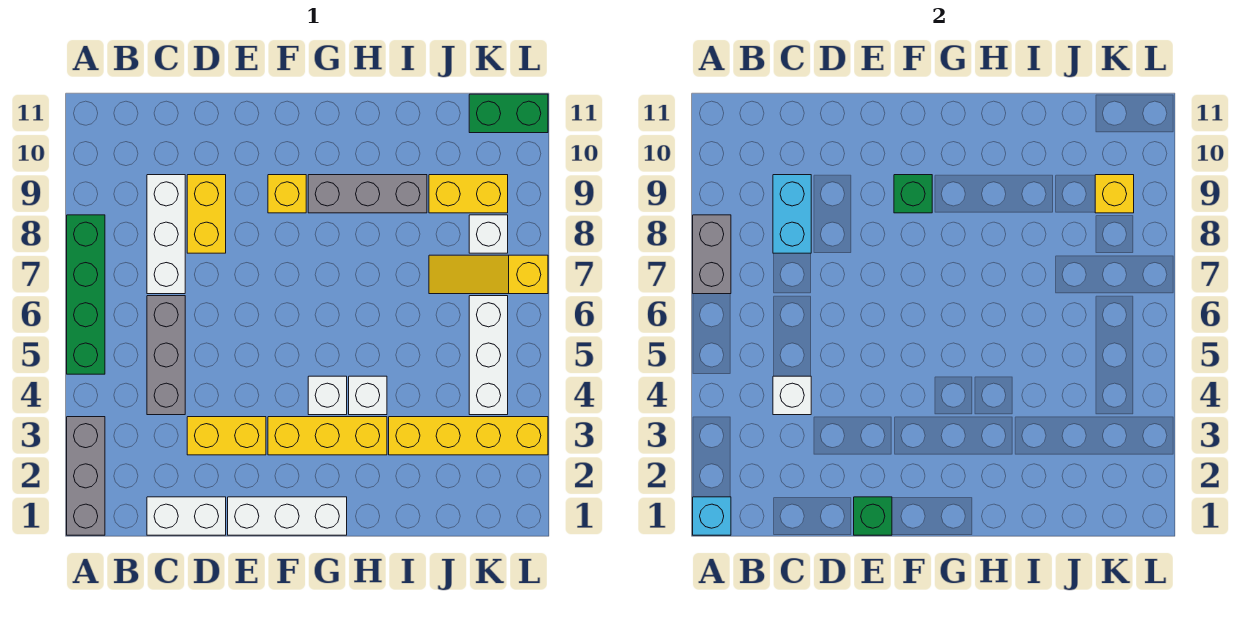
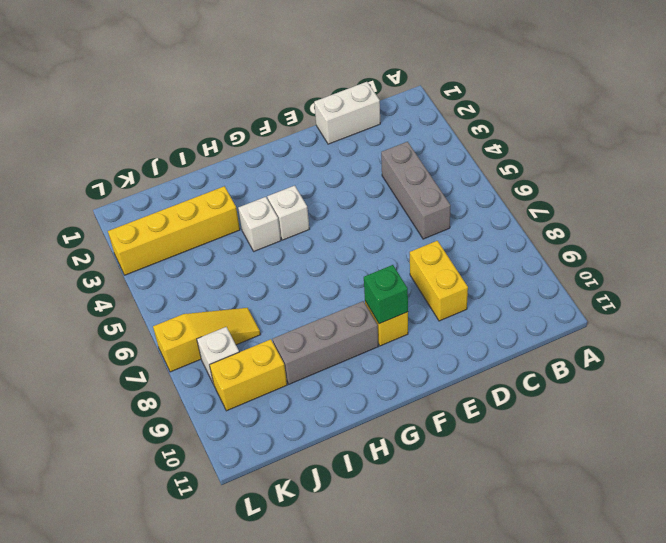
none -> grey 1x3 brick [67,417,105,535]
none -> green 1x4 brick [67,215,105,374]
none -> white 1x3 brick [147,175,185,294]

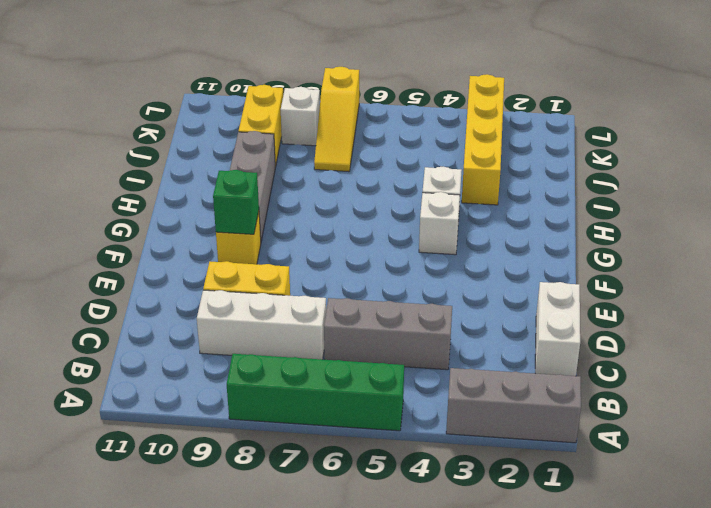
none -> yellow 1x2 brick [187,417,266,455]
none -> white 1x3 brick [228,497,347,535]
none -> yellow 1x3 brick [268,417,387,455]

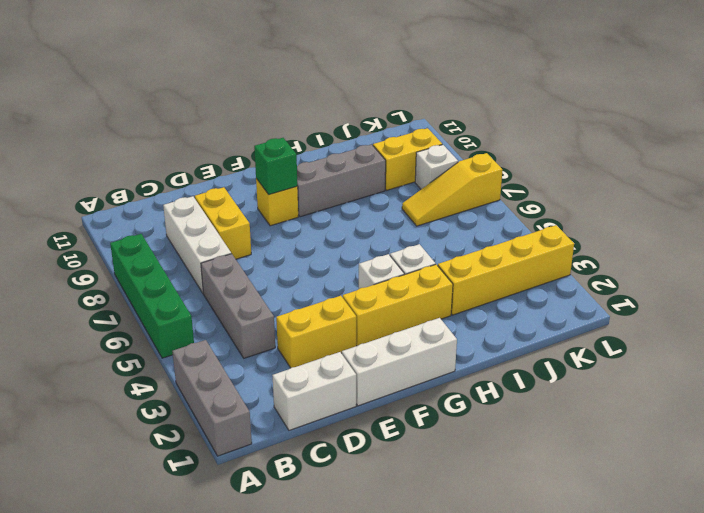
none -> white 1x3 brick [469,296,508,415]
none -> green 1x2 brick [469,94,548,133]
none -> cyan 1x1 brick [693,497,731,535]

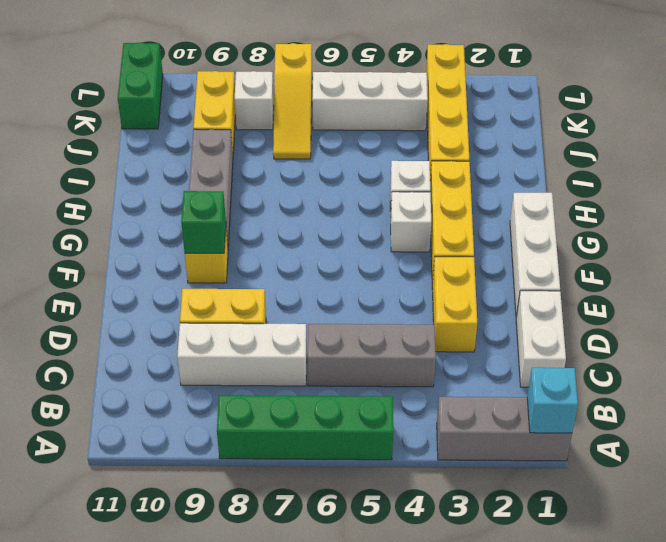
none -> grey 1x2 brick [693,215,731,294]
none -> white 1x1 brick [773,376,811,415]
none -> cyan 1x2 brick [773,175,811,253]

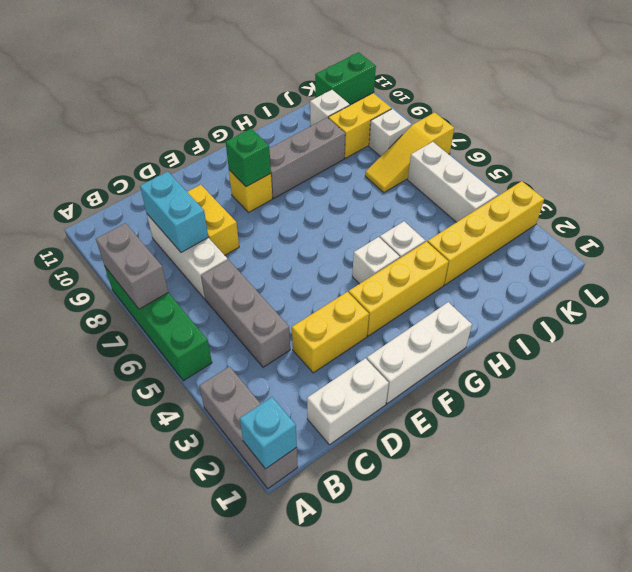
white 1x1 brick [310,90,350,126] -> white 1x1 brick moved to [773,376,811,415]
none -> green 1x1 brick [854,497,892,535]
none -> yellow 1x1 brick [1095,175,1134,213]

